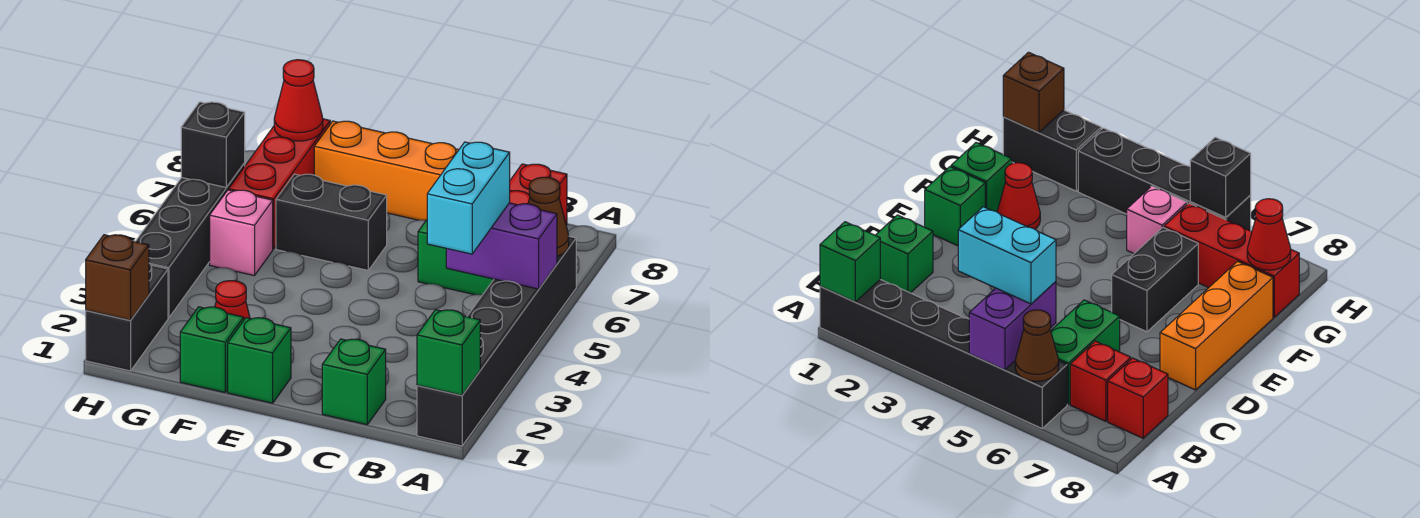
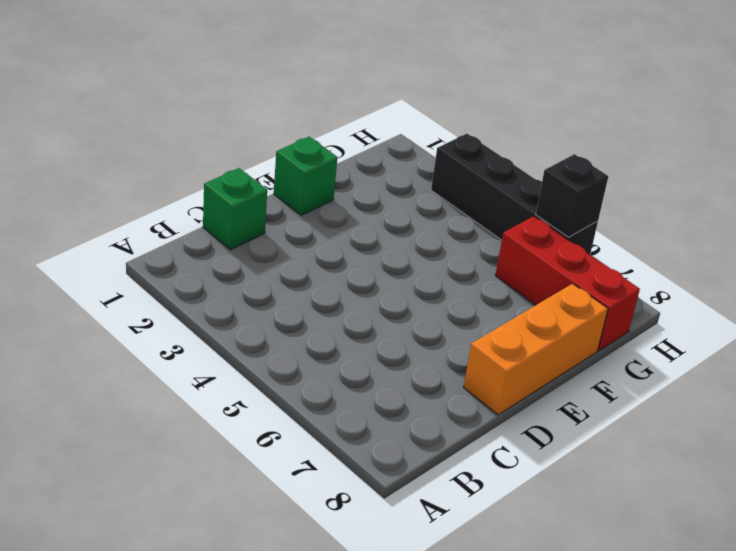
none -> black 1x6 brick [417,236,576,446]
none -> green 1x2 brick [418,220,494,295]
none -> red 1x1 brick [1070,341,1131,421]

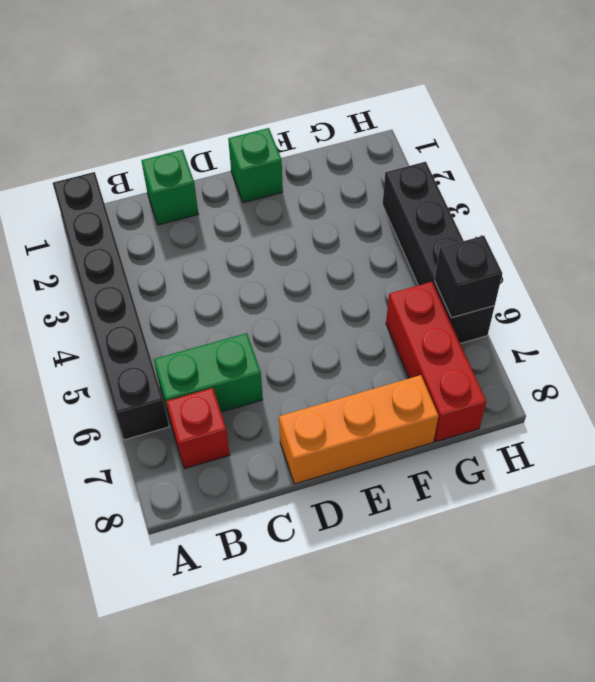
none -> red 1x1 brick [510,164,567,225]
none -> black 1x2 brick [276,174,387,270]
none -> green 1x1 brick [180,307,244,392]

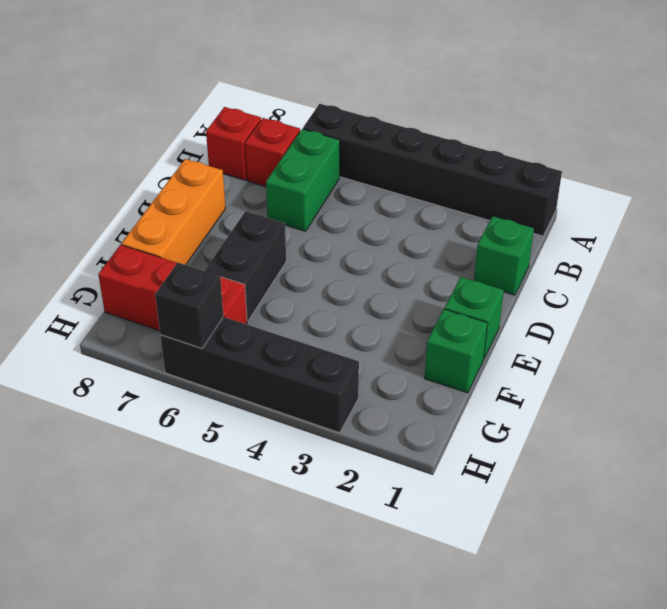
none -> red 1x1 cone [215,281,250,319]
none -> pink 1x1 brick [210,190,273,276]
none -> black 1x2 brick [86,263,168,371]

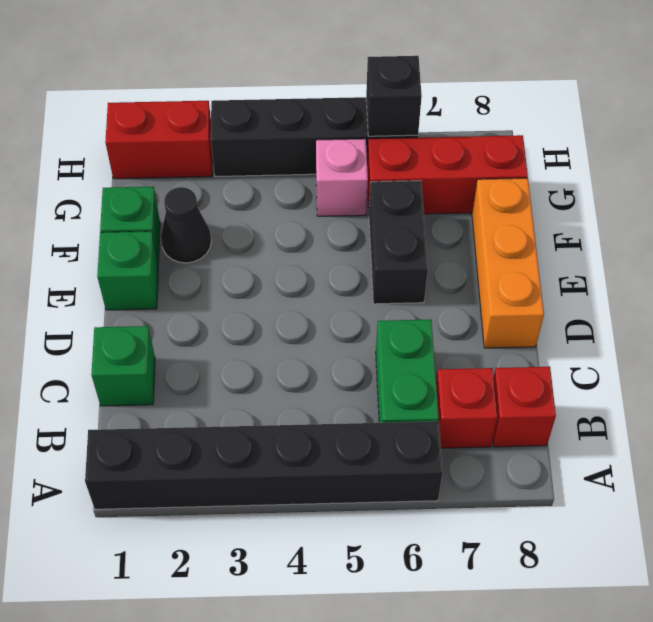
black 1x1 cone [161,187,211,263] -> red 1x1 cone [215,281,250,319]
red 1x2 brick [105,101,213,179] -> black 1x2 brick [86,263,168,371]
none -> green 1x1 brick [417,310,480,395]
none -> purple 1x2 brick [446,203,557,289]
none -> brown 1x1 cone [528,177,569,256]

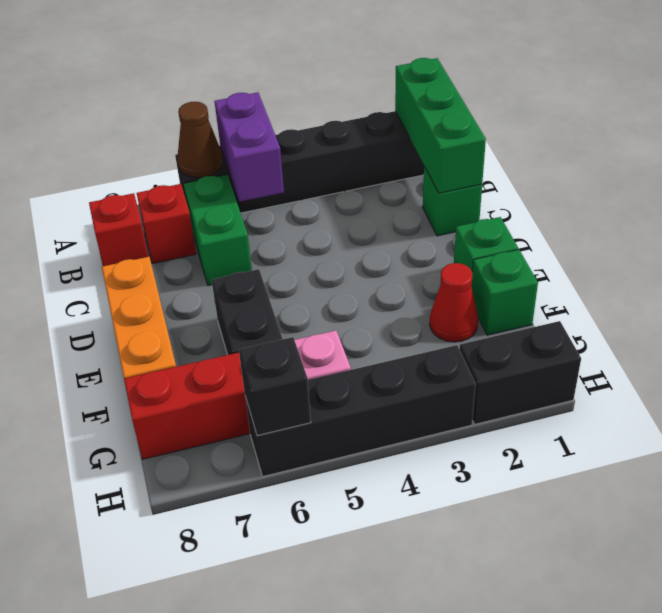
green 1x3 brick [395,58,486,193] -> green 1x1 brick [417,310,480,395]
none -> red 1x1 cone [274,60,323,141]
none -> brown 1x1 brick [86,235,149,320]
none -> cyan 1x2 brick [427,142,510,254]

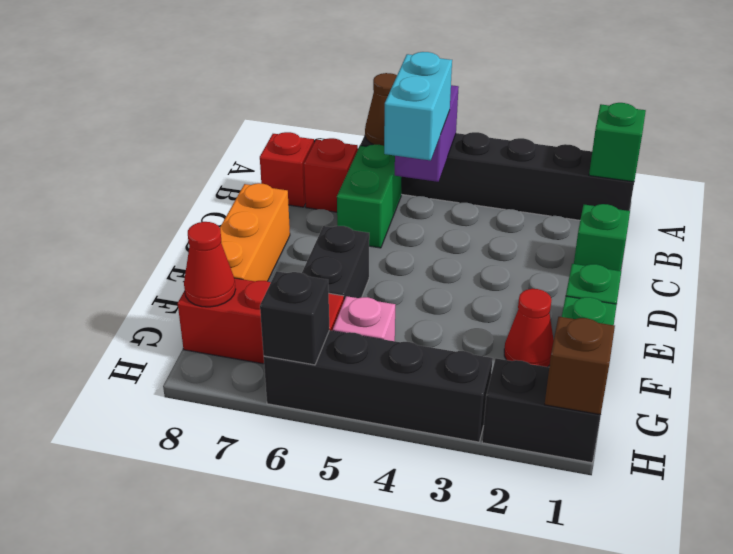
cyan 1x2 brick [384,52,452,161] -> cyan 1x2 brick turned to [427,142,510,254]

